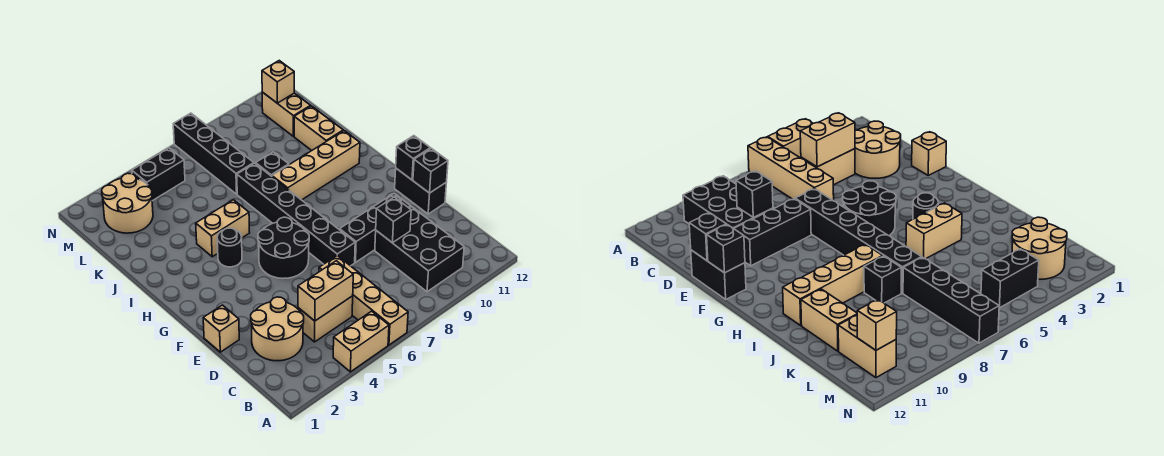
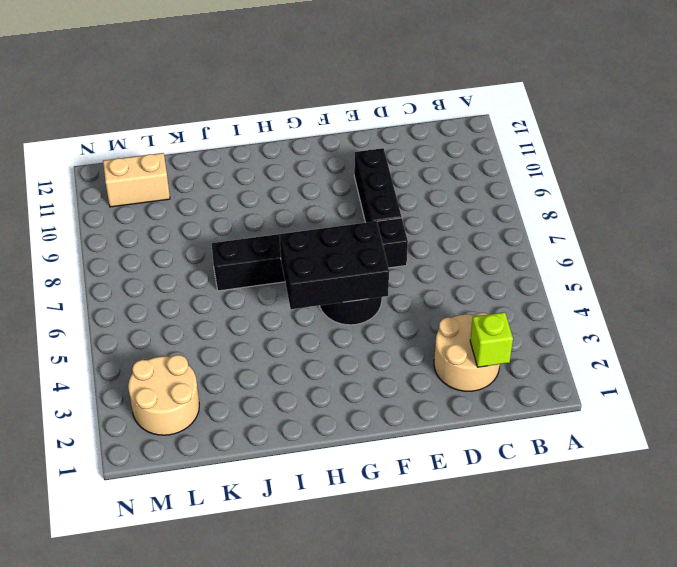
lime 1x1 brick [470,312,513,367] -> none
black 2x3 brick [280,221,389,309] -> black 2x3 brick moved to [375,207,464,292]
none -> tan 1x2 brick [333,311,389,372]
none -> tan 1x4 brick [319,256,408,345]
none -> tan 1x2 brick [298,296,353,342]

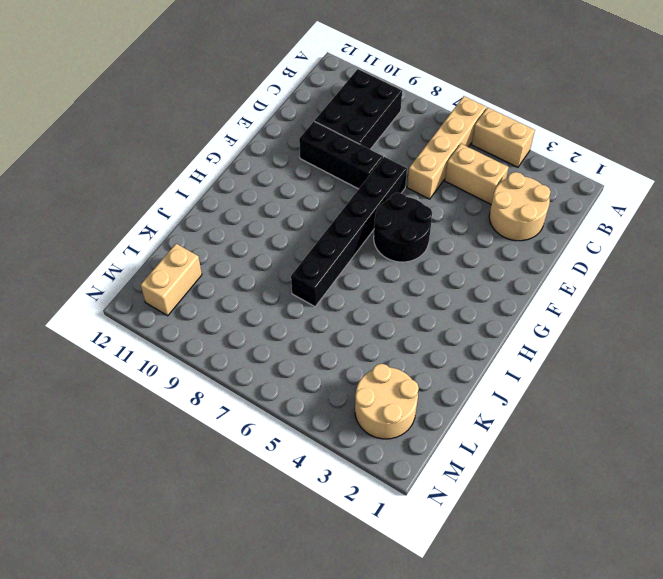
none -> tan 1x1 brick [203,305,239,352]
none -> black 1x2 brick [395,168,447,214]
none -> black 1x1 round brick [217,228,242,267]

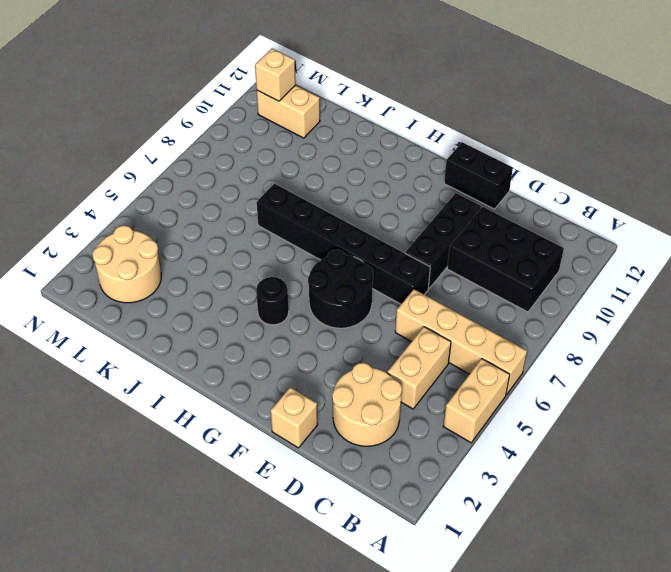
none -> tan 1x2 brick [196,200,250,257]
none -> tan 1x4 brick [272,131,360,200]
none -> black 1x1 brick [256,152,289,176]

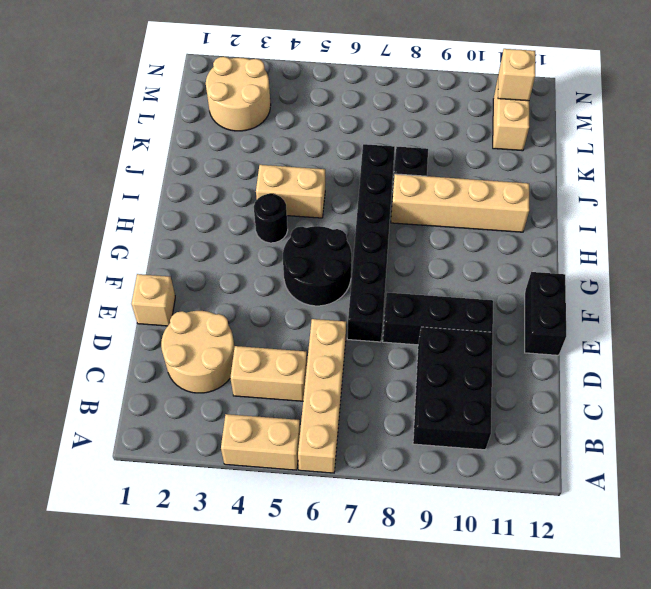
none -> tan 1x2 brick [294,106,343,150]
none -> black 1x4 brick [173,113,254,194]
none -> black 1x2 brick [132,148,185,201]

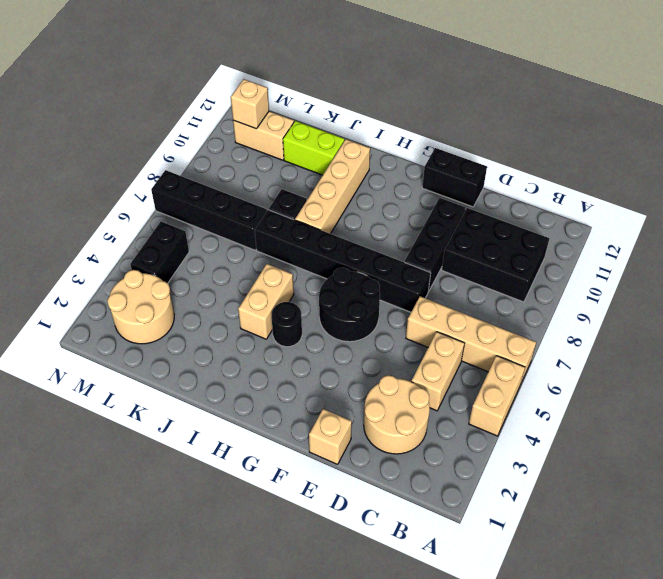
lime 1x2 brick [283,121,344,175] -> tan 1x2 brick [294,106,343,150]
none -> tan 1x2 brick [298,261,353,321]
none -> black 1x1 brick [376,197,411,243]
none -> black 1x1 brick [413,148,448,193]

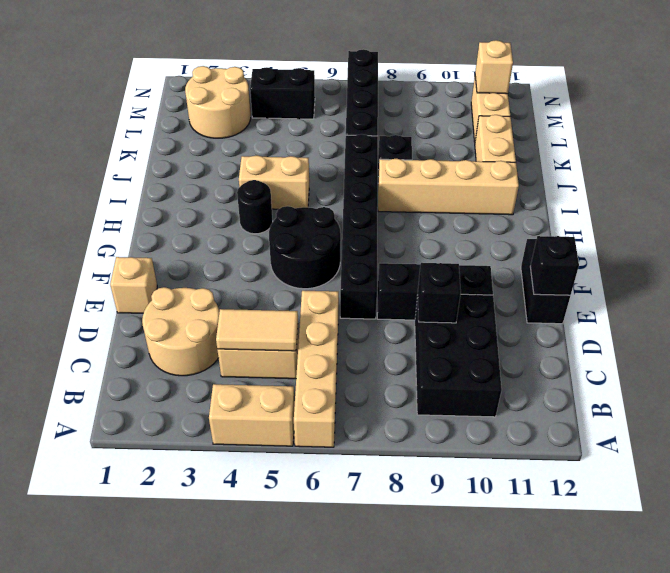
tan 1x2 tile [216,309,298,351] -> tan 1x2 brick [298,261,353,321]
none -> black 1x1 brick [396,136,430,180]

